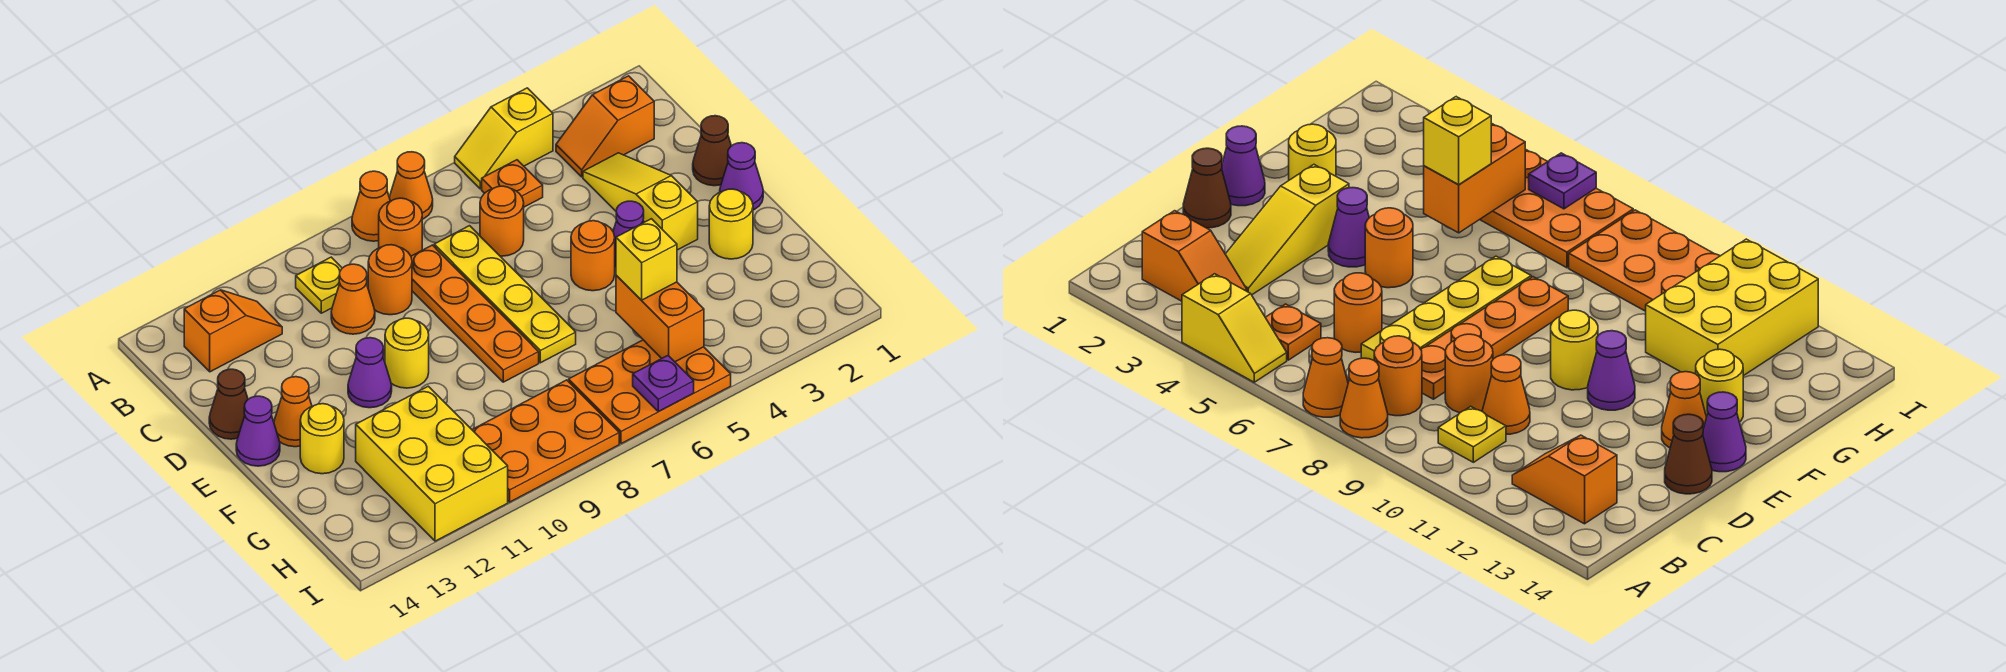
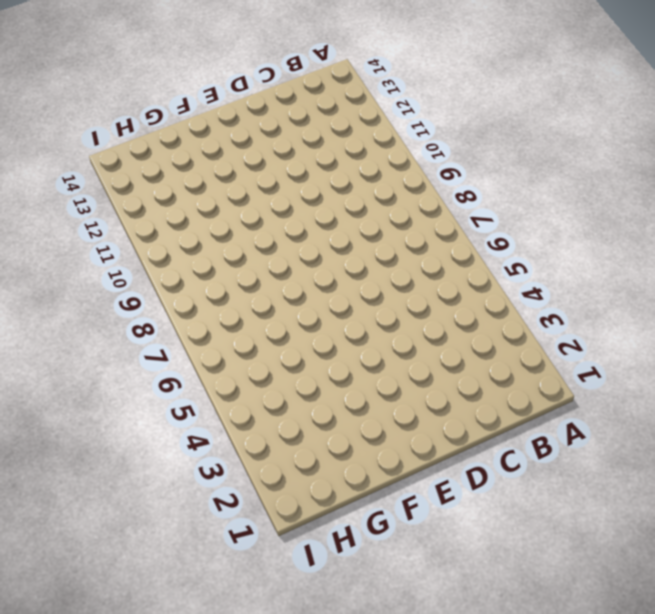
none -> yellow 1x2 slope [455,88,553,189]
none -> orange 1x1 cone [389,152,433,219]
none -> orange 1x1 cone [352,171,390,241]
none -> orange 1x2 slope [556,76,654,177]

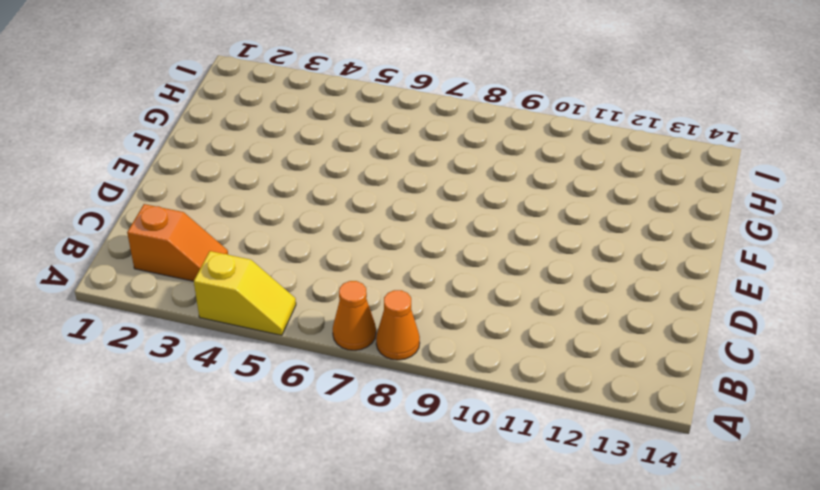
none -> orange 1x1 plate [482,160,543,207]
none -> orange 1x1 round brick [379,198,422,256]
none -> yellow 1x1 plate [296,257,342,313]
none -> orange 1x2 slope [184,290,282,372]

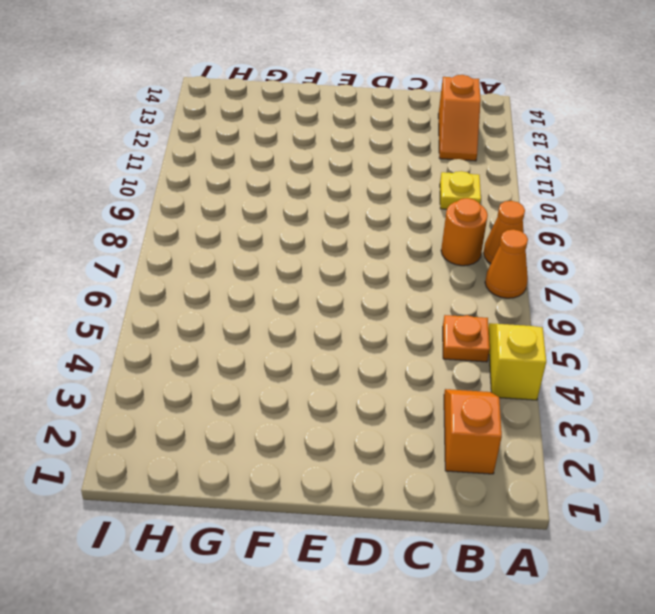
none -> yellow 1x3 slope [583,153,698,250]
none -> orange 1x1 round brick [480,186,524,256]
none -> yellow 1x4 plate [434,226,576,363]
none -> orange 1x4 plate [411,245,539,382]

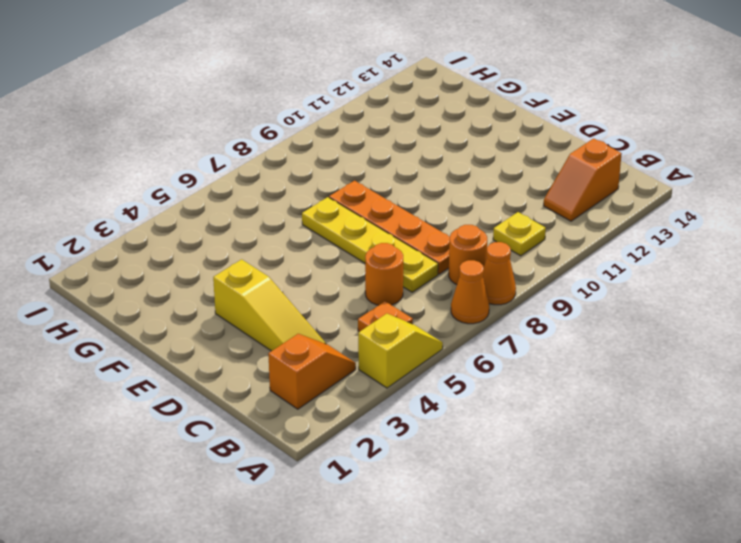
none -> orange 1x1 round brick [368,245,412,315]
none -> orange 1x1 cone [331,264,375,334]
none -> brown 1x1 cone [693,116,731,186]
none -> brown 1x1 cone [209,369,248,439]

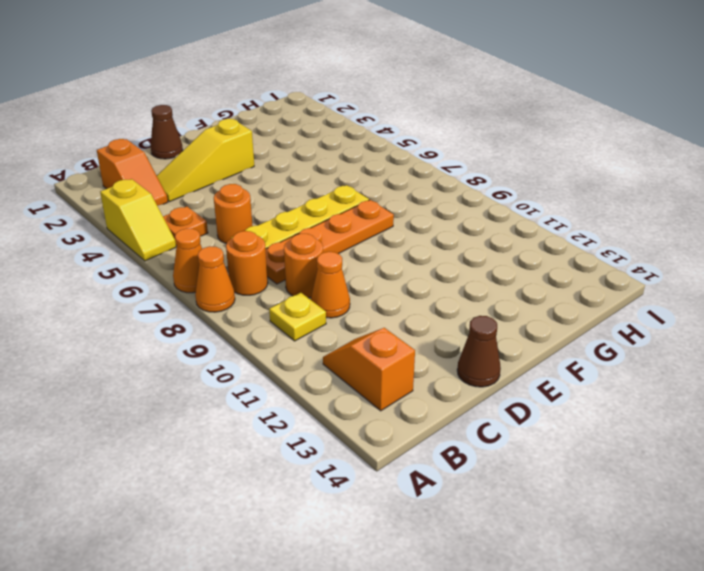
none -> purple 1x1 cone [720,143,763,210]
none -> purple 1x1 cone [613,201,644,267]
none -> orange 1x1 round brick [571,221,615,291]
none -> yellow 1x1 round brick [385,318,429,388]

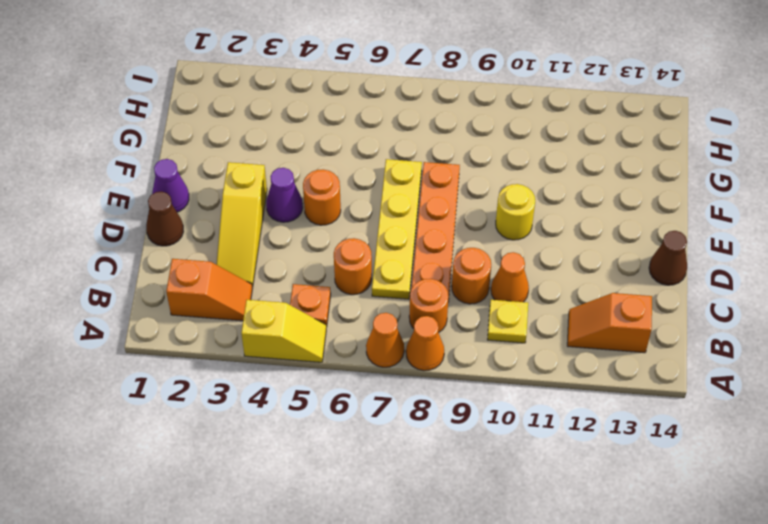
none -> purple 1x1 cone [348,338,392,408]
none -> orange 1x1 cone [274,377,312,447]
none -> purple 1x1 cone [236,396,280,466]
none -> yellow 1x1 round brick [709,189,753,259]

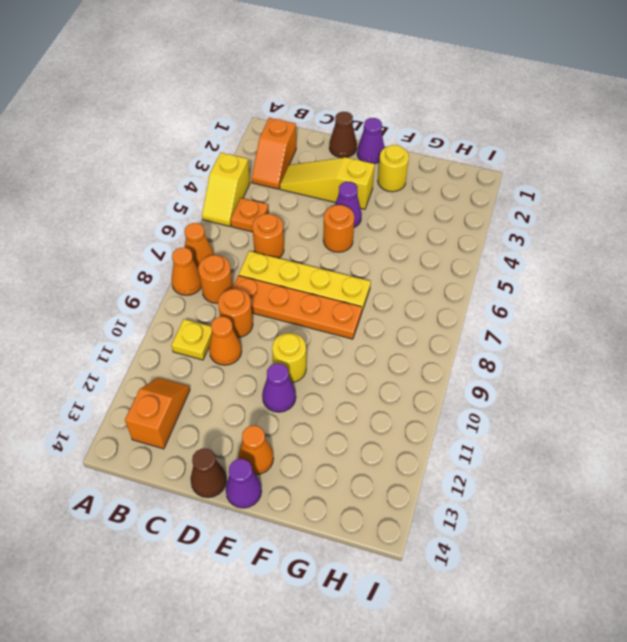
none -> yellow 1x1 round brick [300,404,344,474]
none -> yellow 2x3 brick [356,386,508,541]
none -> orange 2x3 plate [569,340,731,444]
none -> orange 2x3 plate [472,380,619,502]

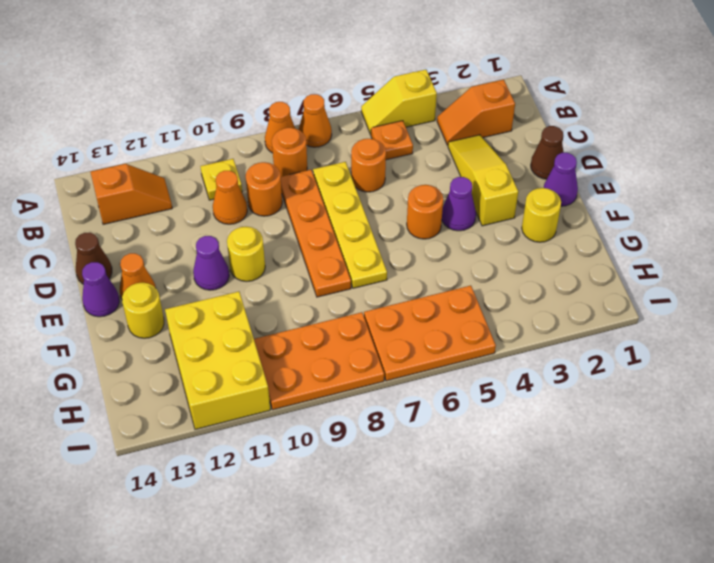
none -> orange 1x2 brick [616,275,704,362]
none -> purple 1x1 plate [633,356,694,412]
none -> yellow 1x1 brick [616,219,677,300]

